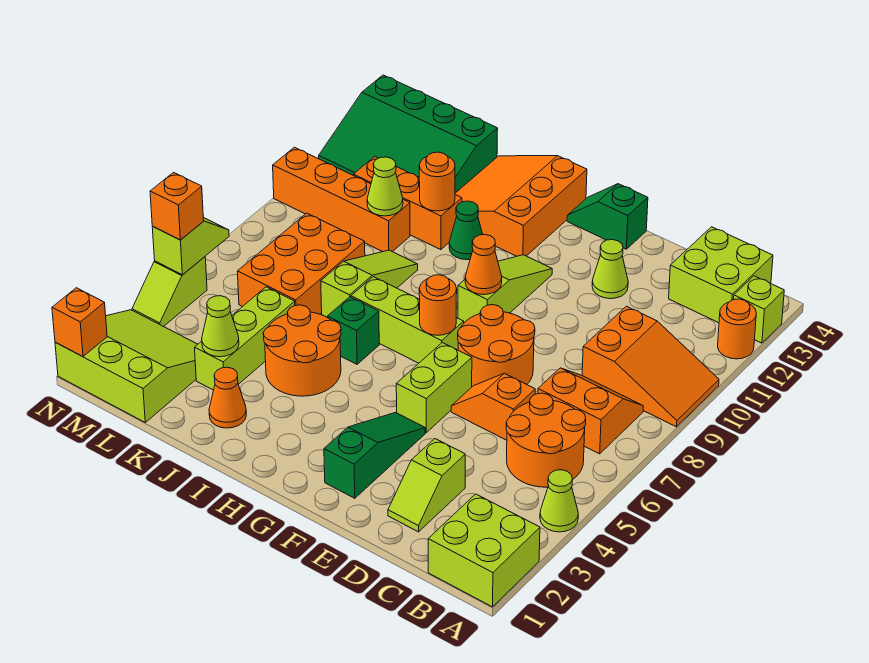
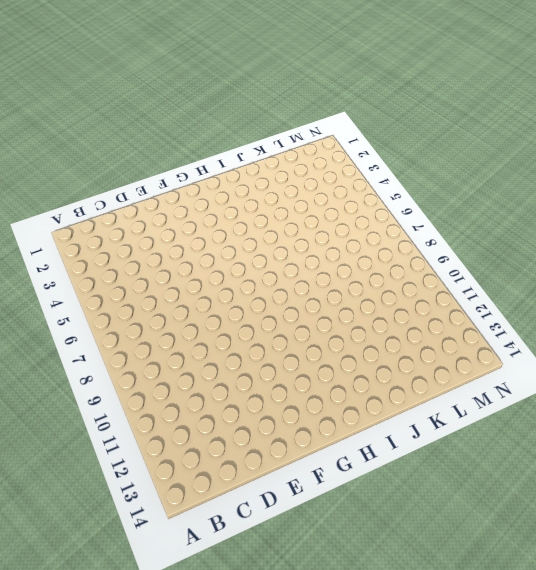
none -> lime 2x2 brick [428,494,540,607]
none -> lime 1x1 cone [540,470,578,532]
none -> orange 2x3 slope [582,306,719,427]
none -> orange 1x1 round brick [718,299,756,359]

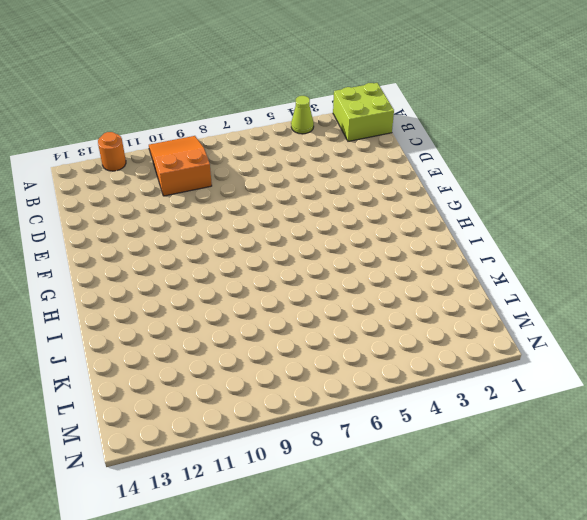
none -> lime 1x1 brick [734,276,784,343]
none -> orange 2x2 round brick [506,393,586,487]
none -> orange 2x2 slope [538,368,643,454]
none -> lime 2x2 brick [669,227,773,323]

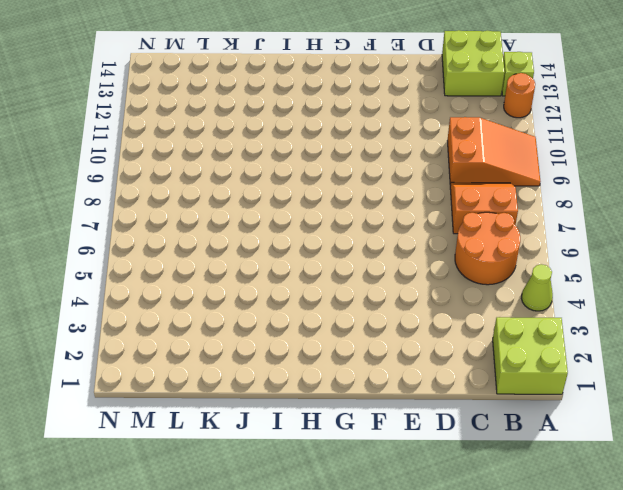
none -> lime 1x2 slope [388,439,465,532]
none -> orange 1x2 slope [451,373,535,440]
none -> orange 2x2 round brick [458,305,535,387]
none -> lime 1x1 cone [592,240,628,299]

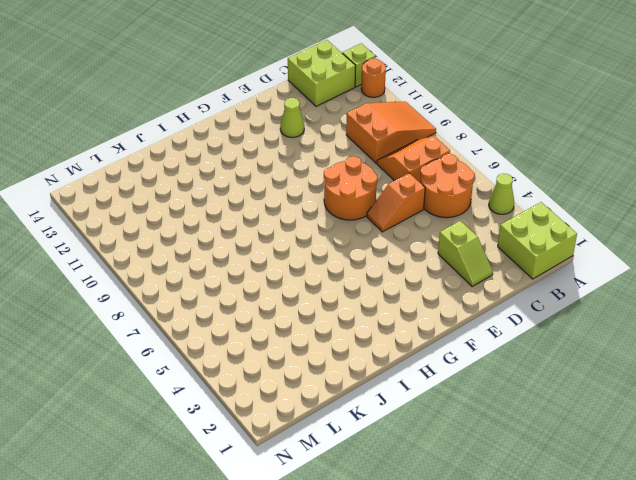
none -> green 1x3 slope [324,413,425,498]
none -> lime 1x2 brick [396,343,472,432]
none -> green 1x2 slope [567,184,648,249]
none -> lime 1x3 brick [351,277,464,363]

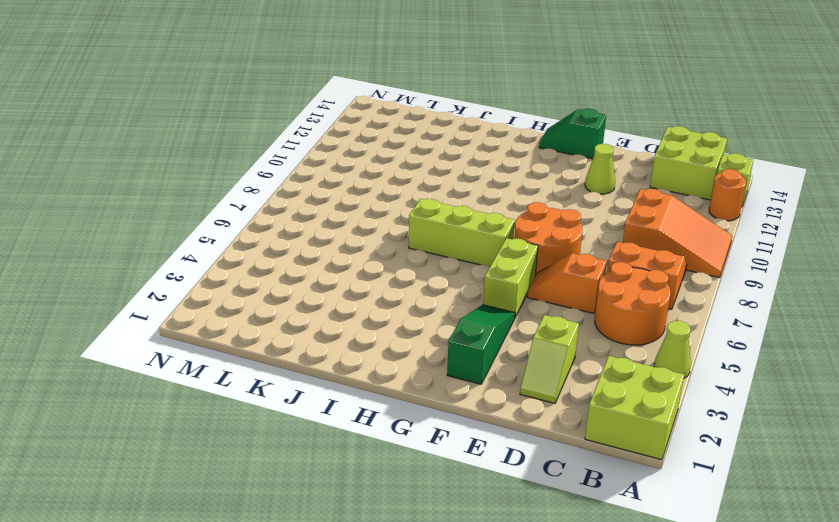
none -> lime 1x3 slope [458,255,552,323]
none -> orange 3x3 slope [455,156,587,256]
none -> orange 2x2 round brick [263,305,341,396]
none -> green 1x1 brick [328,297,379,364]

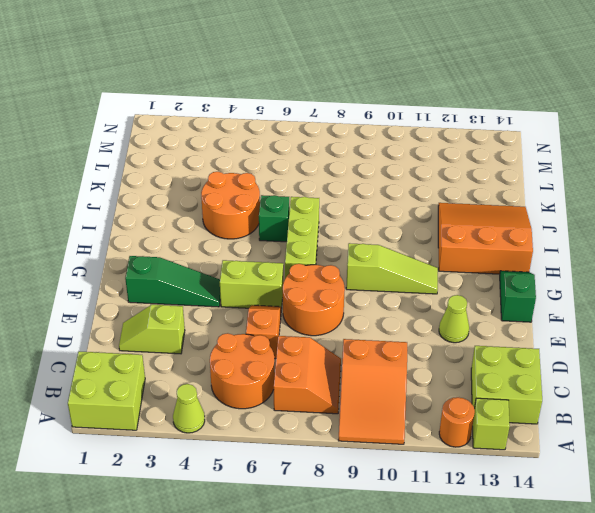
none -> green 1x1 cone [449,201,483,260]
none -> orange 1x1 cone [209,367,246,428]
none -> lime 1x3 slope [321,250,418,318]
none -> orange 1x3 brick [353,157,462,250]

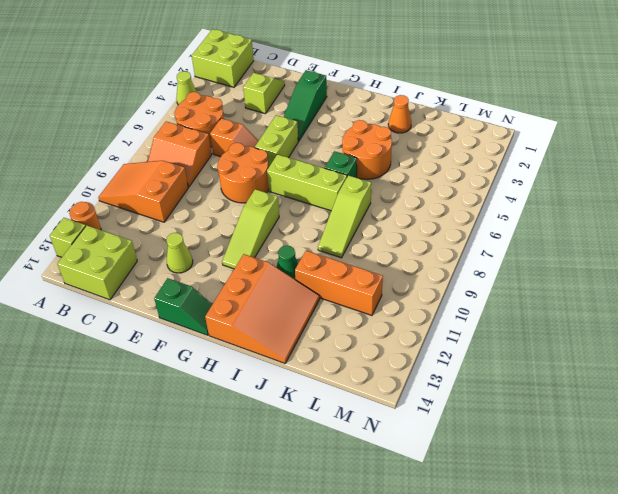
none -> lime 1x3 brick [195,287,295,390]
none -> orange 2x3 brick [237,213,365,314]
none -> orange 1x4 brick [273,147,410,252]
none -> green 3x4 slope [319,75,498,193]

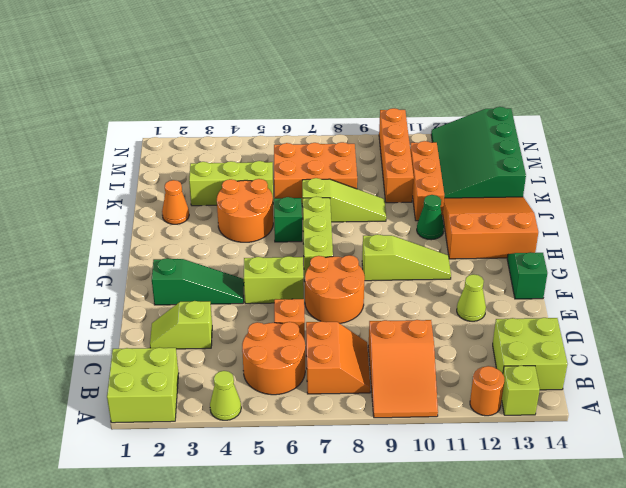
none -> lime 3x3 slope [55,310,198,422]
none -> lime 1x2 slope [132,257,207,327]
none -> orange 1x1 round brick [419,275,457,335]
none -> orange 1x1 cone [465,235,502,295]

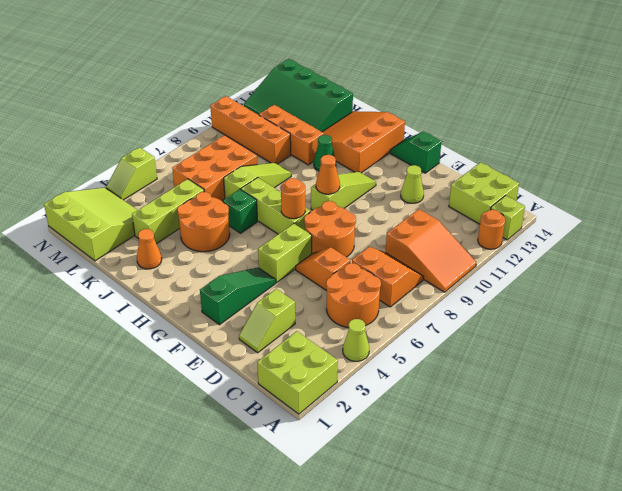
none -> orange 1x1 round brick [419,152,455,211]
none -> lime 1x1 cone [202,296,239,357]
none -> lime 1x1 cone [367,157,403,216]
none -> orange 1x1 brick [52,288,107,357]

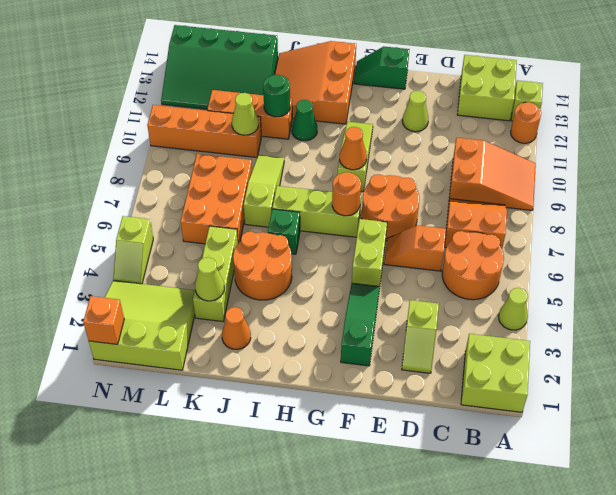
green 1x1 round brick [263,74,290,117] -> orange 1x1 round brick [419,152,455,211]
none -> lime 1x2 slope [152,217,229,275]
none -> orange 1x1 brick [150,173,204,240]

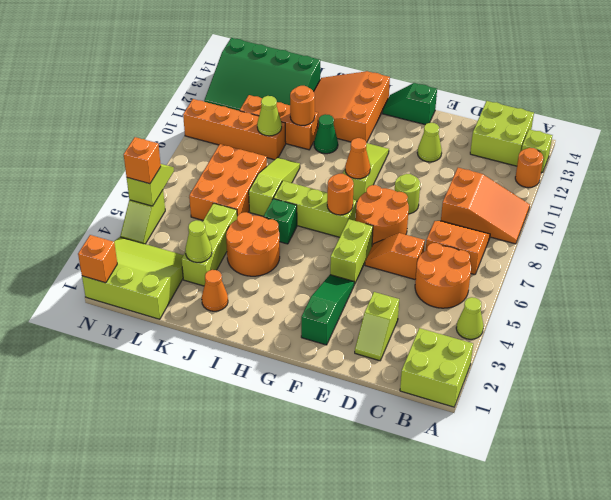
lime 1x1 round brick [395,174,420,214] -> none

